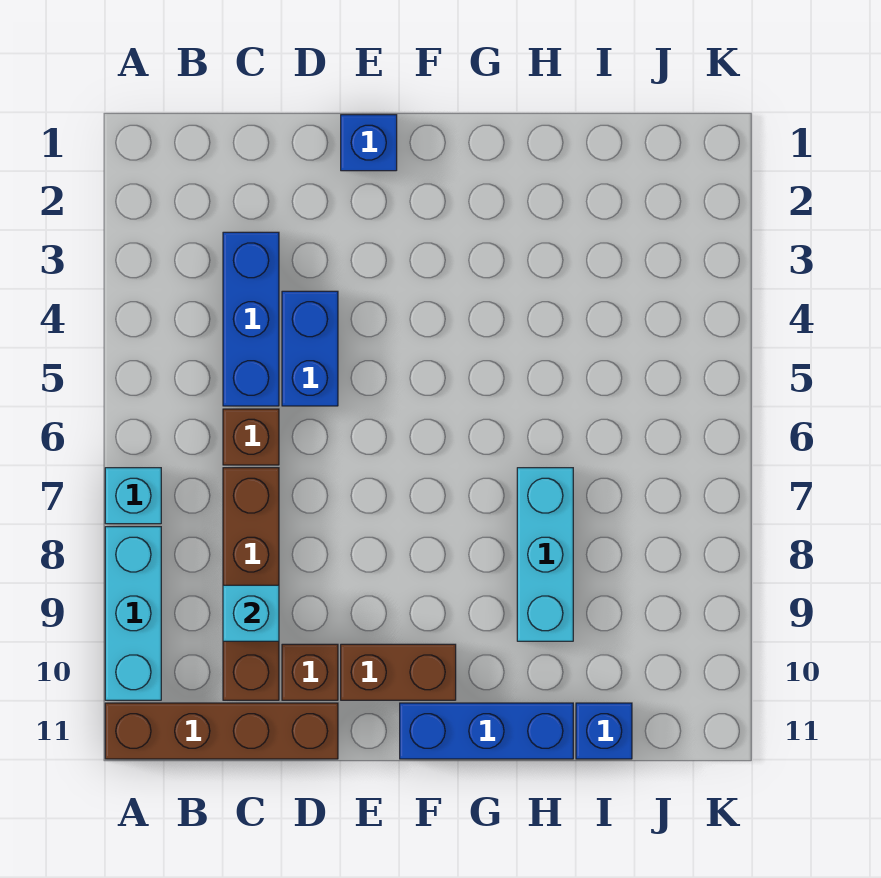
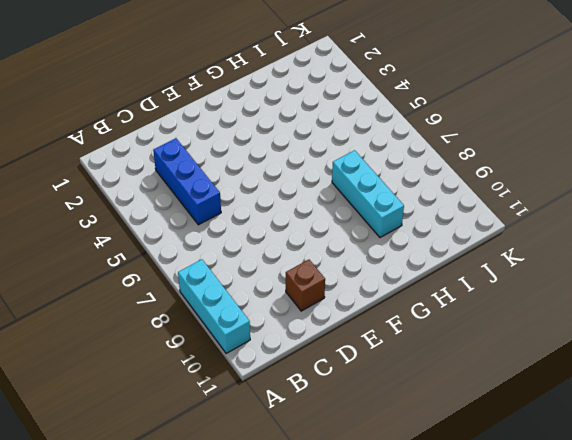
none -> cyan 1x1 brick [105,468,161,524]
none -> brown 1x4 brick [105,703,338,759]
none -> brown 1x1 brick [223,409,279,465]

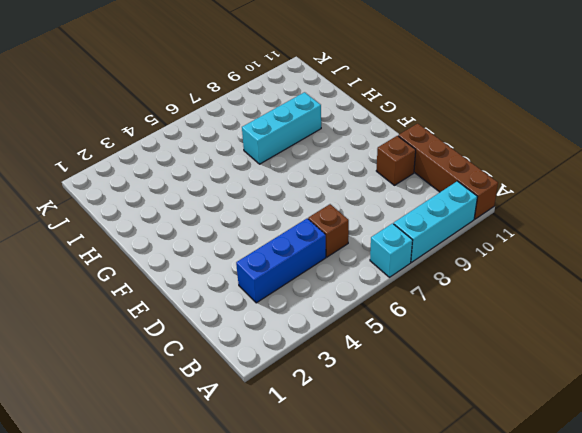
none -> brown 1x4 brick [223,468,279,700]
none -> blue 1x2 brick [282,291,338,406]
none -> blue 1x1 brick [341,115,397,171]

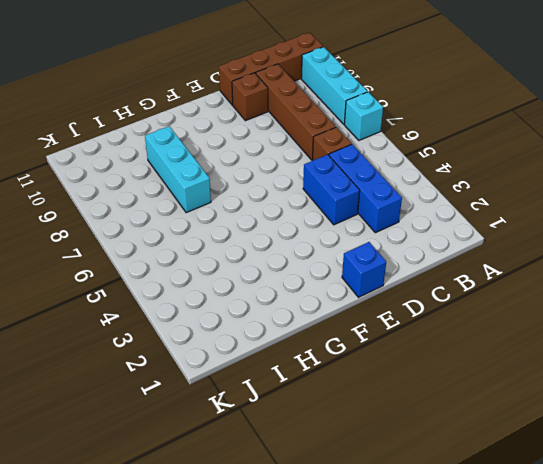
none -> brown 1x2 brick [341,644,456,700]
none -> blue 1x3 brick [400,703,573,759]
none -> blue 1x1 brick [576,703,632,759]

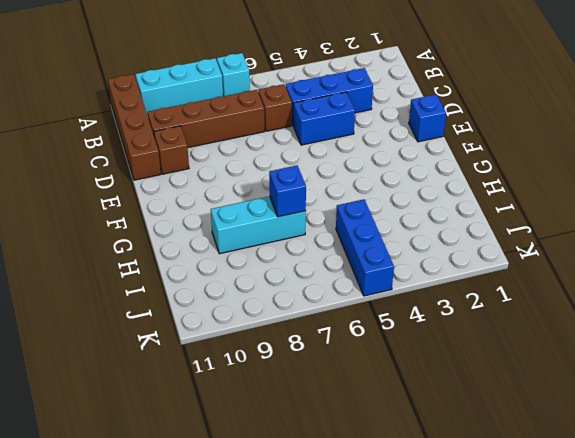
blue 1x1 brick [269,166,306,217] -> blue 1x1 brick moved to [576,703,632,759]
blue 1x3 brick [336,199,394,296] -> blue 1x3 brick moved to [400,703,573,759]
none -> brown 1x2 brick [341,644,456,700]
none -> cyan 1x1 brick [223,585,279,641]

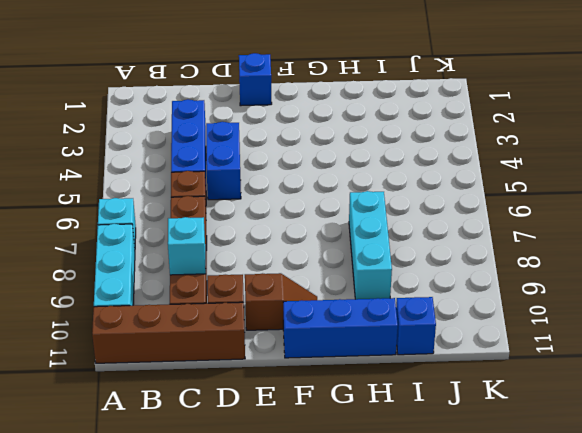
brown 1x2 slope [245,273,317,330] -> brown 1x2 brick [341,644,456,700]

